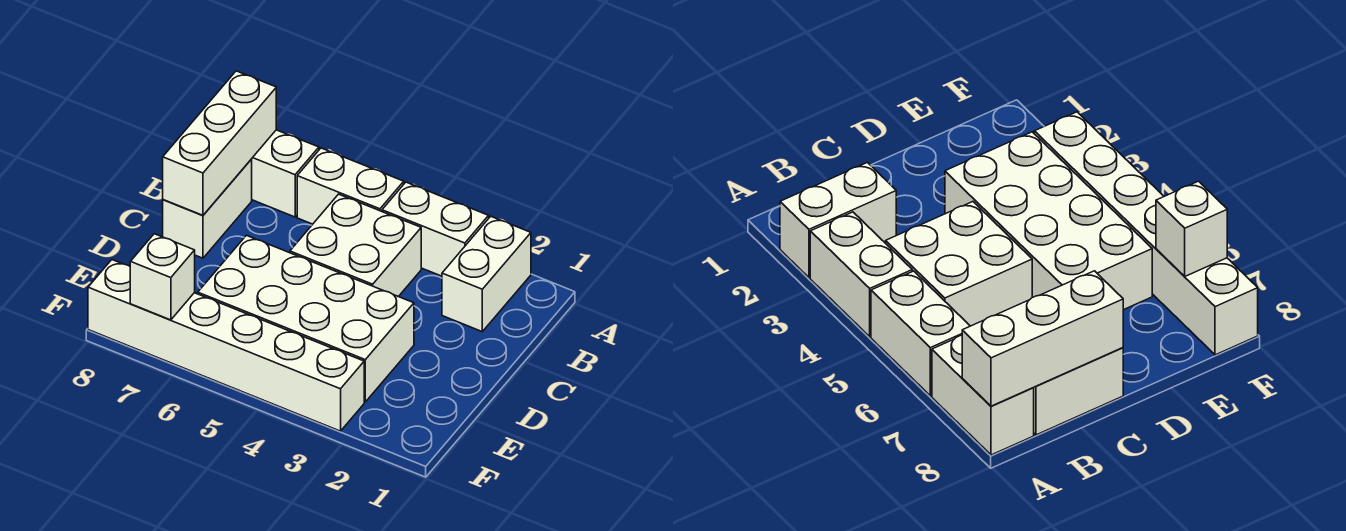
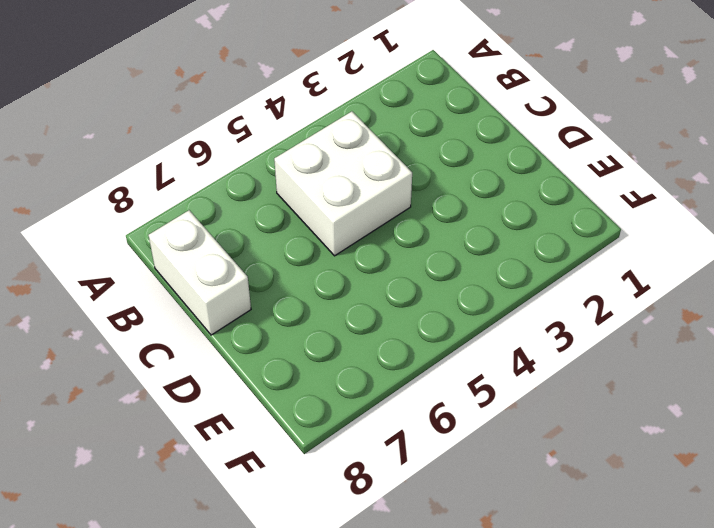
none -> white 1x2 brick [442,216,531,331]
none -> white 1x2 brick [382,182,489,276]

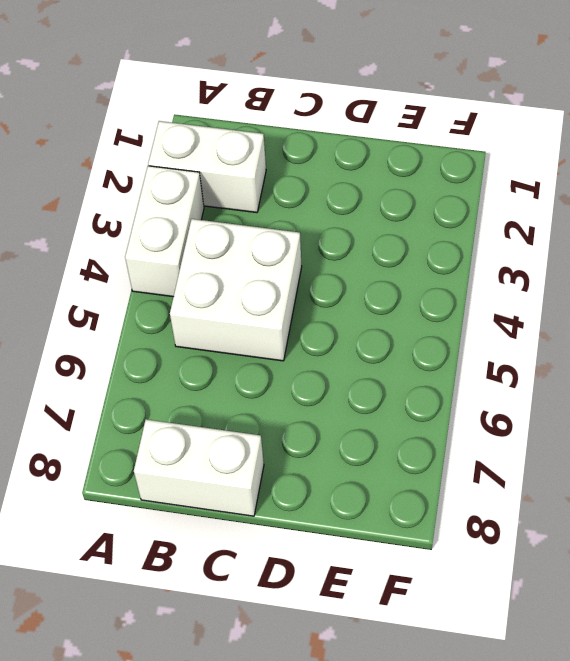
none -> white 1x2 brick [297,148,404,224]
none -> white 1x2 brick [252,130,319,217]

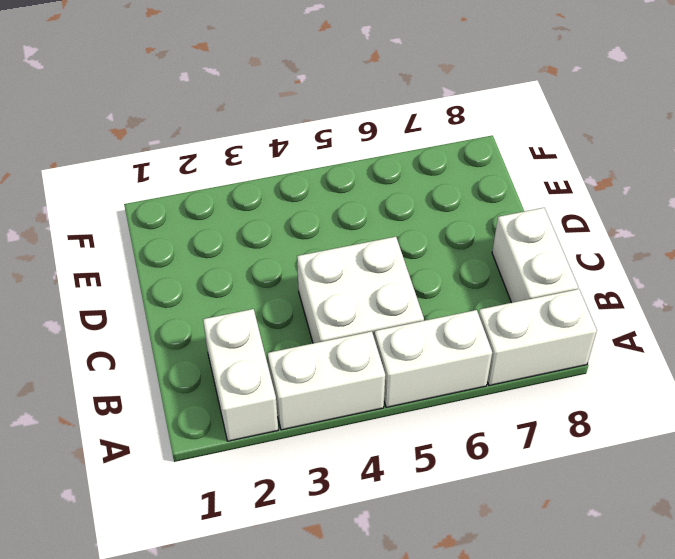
none -> white 2x4 brick [198,235,414,402]
none -> white 1x6 brick [88,260,364,431]

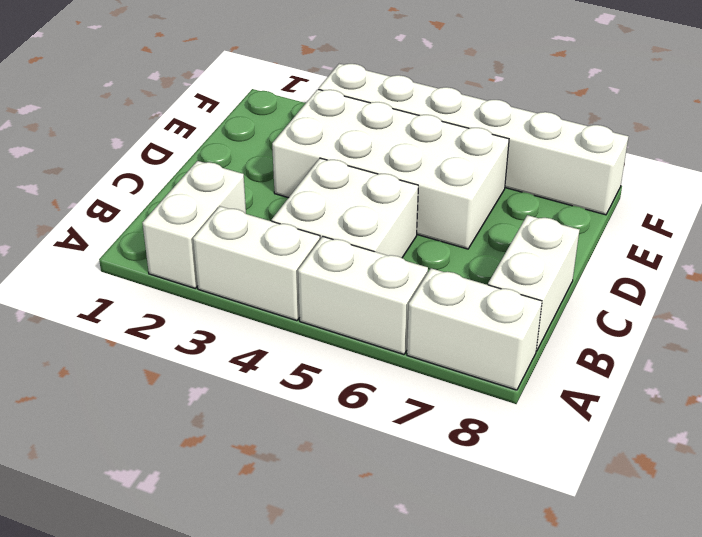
none -> white 1x3 brick [163,71,276,215]
none -> white 1x1 brick [130,234,195,320]

